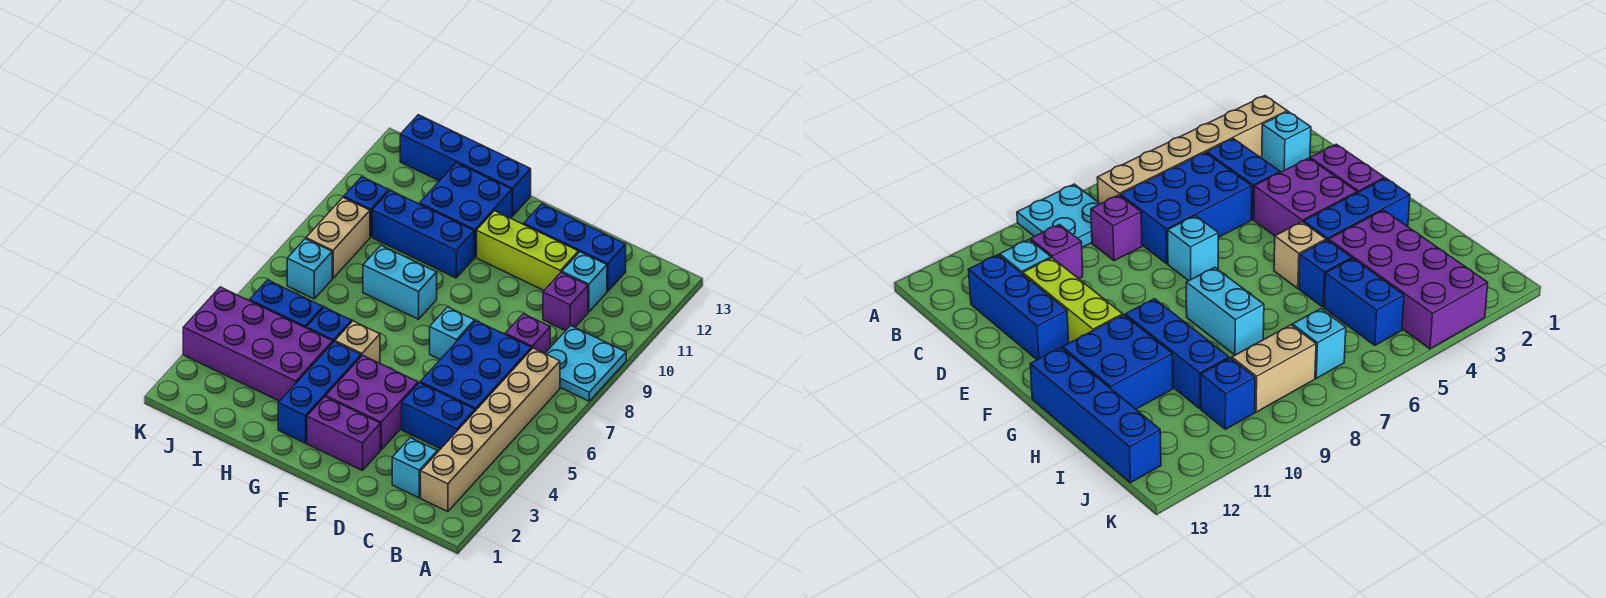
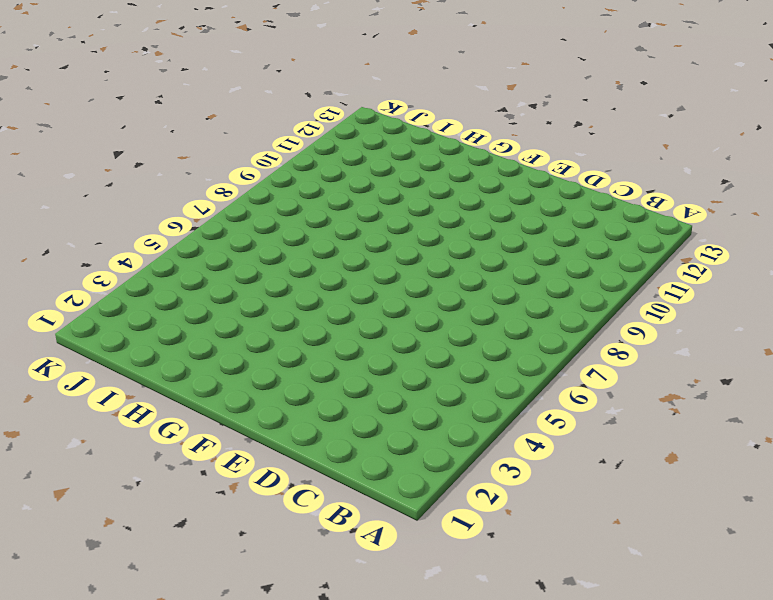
none -> cyan 2x2 plate [545,326,626,401]
none -> tan 1x6 brick [421,348,560,512]
none -> cyan 1x1 brick [392,438,437,498]

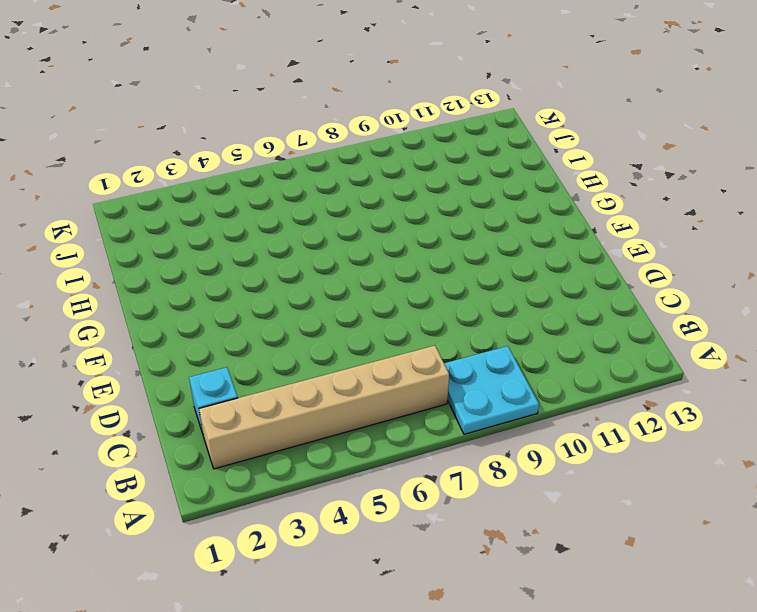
none -> blue 1x2 brick [402,383,475,449]
none -> blue 2x3 brick [420,321,532,411]
none -> purple 1x1 brick [505,314,550,353]

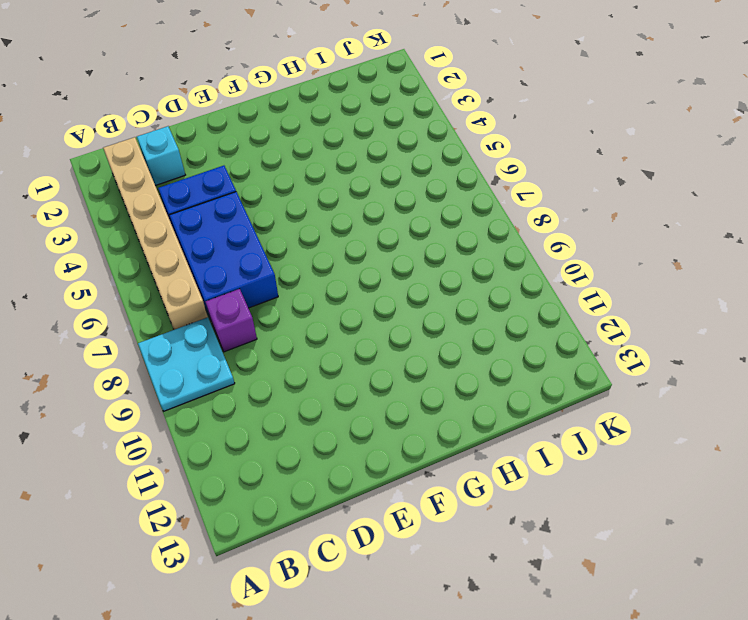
none -> purple 1x1 brick [543,273,588,331]
none -> cyan 1x1 brick [562,252,607,312]
none -> blue 1x3 brick [524,204,626,291]

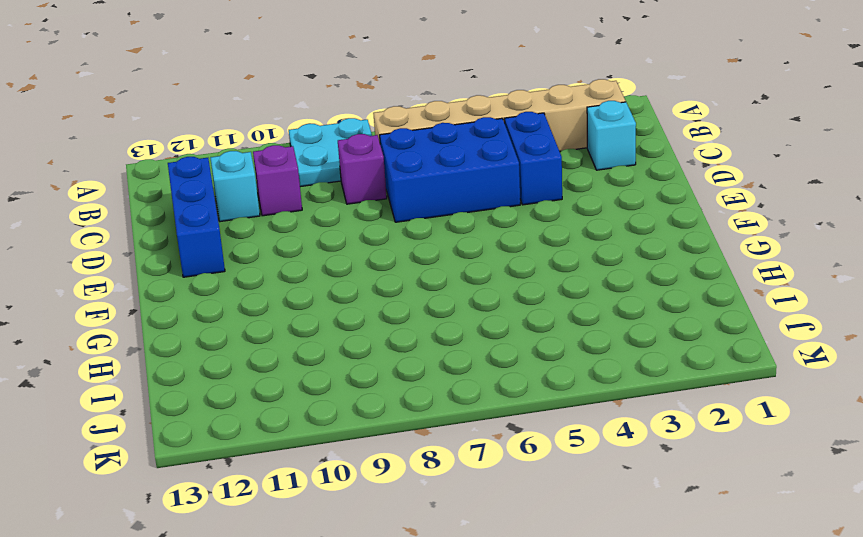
none -> lime 1x3 brick [477,211,578,290]
none -> purple 1x2 brick [307,397,380,471]
none -> purple 2x2 brick [326,355,418,450]

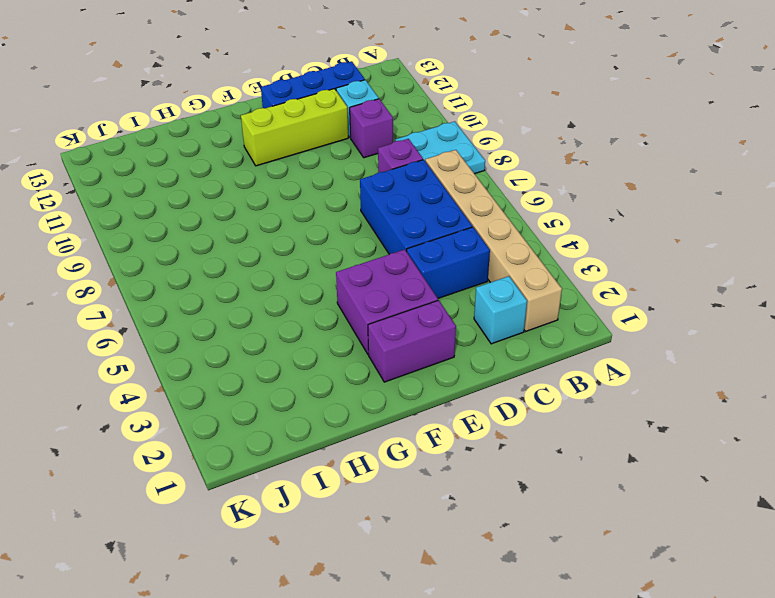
none -> cyan 1x1 brick [430,307,475,360]
none -> blue 1x3 brick [278,342,361,443]
none -> tan 1x1 brick [335,321,380,363]

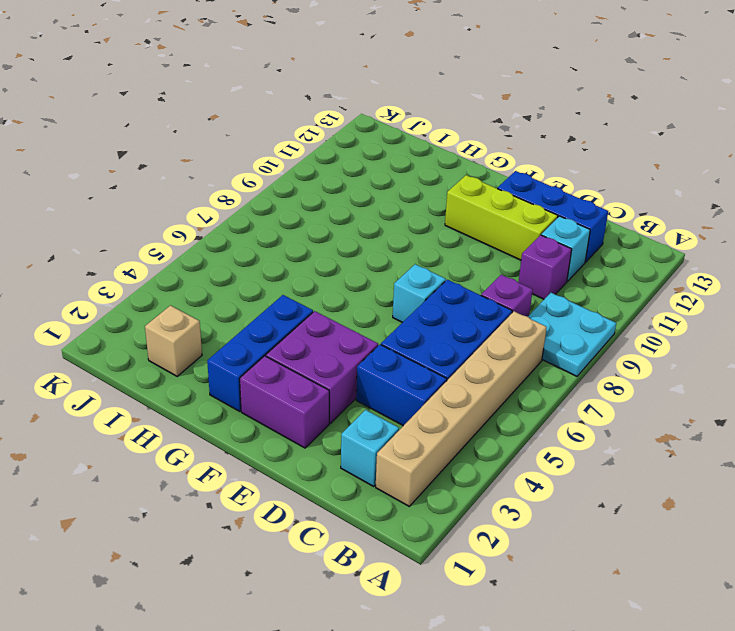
tan 1x1 brick [145,306,202,376] -> tan 1x1 brick moved to [335,321,380,363]
none -> cyan 1x2 brick [363,245,437,319]
none -> blue 1x3 brick [372,190,474,278]
none -> blue 2x2 brick [420,163,512,257]

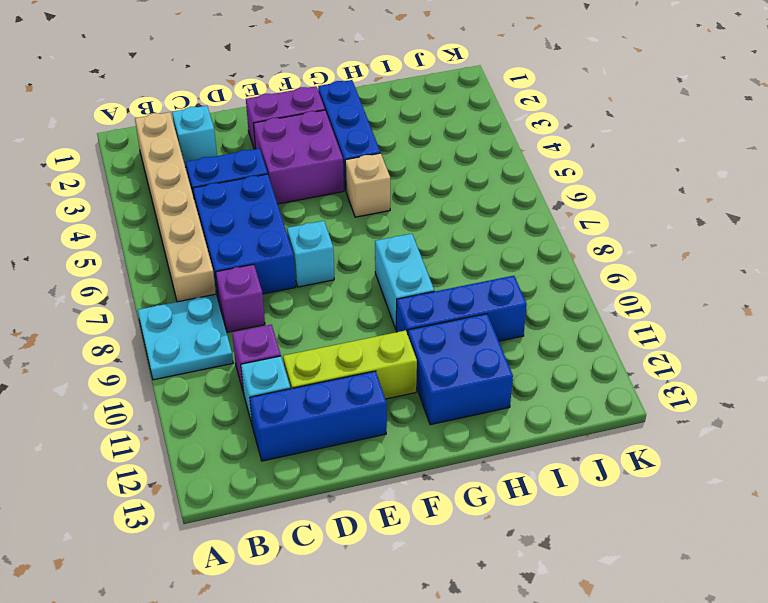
cyan 1x2 brick [375,234,434,329] -> cyan 1x2 brick turned to [363,245,437,319]
none -> blue 1x4 brick [400,115,531,216]
none -> purple 2x4 brick [183,287,333,401]
none -> blue 1x1 brick [307,307,352,342]

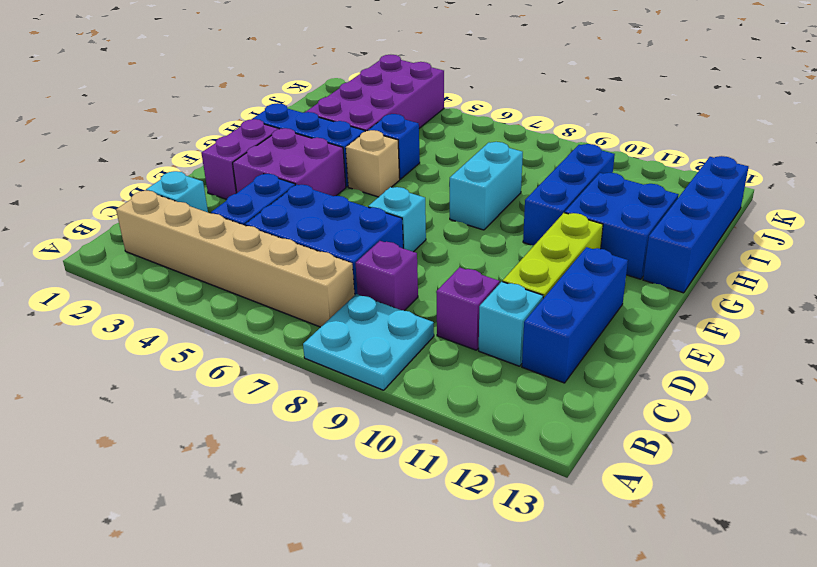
none -> blue 1x2 brick [250,280,323,328]
none -> cyan 1x1 brick [287,239,332,299]
none -> tan 1x2 brick [306,197,370,278]

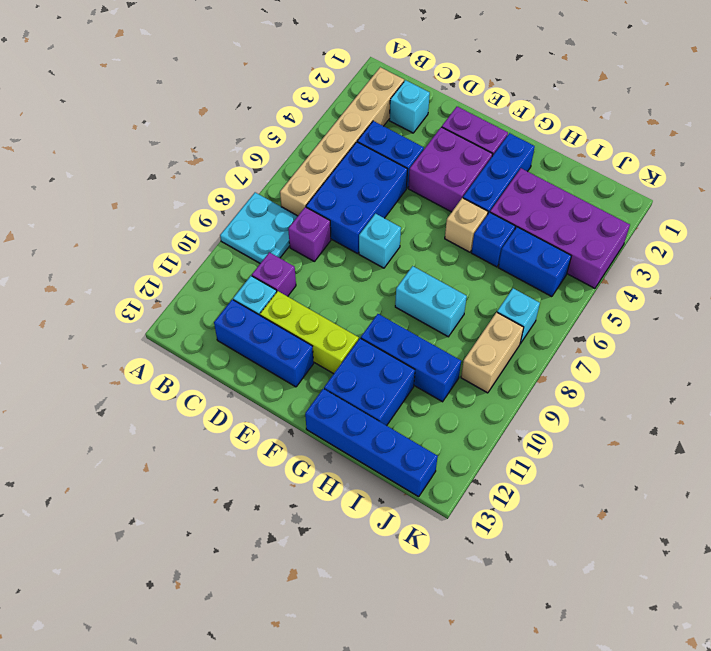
none -> blue 1x1 brick [344,177,389,237]

